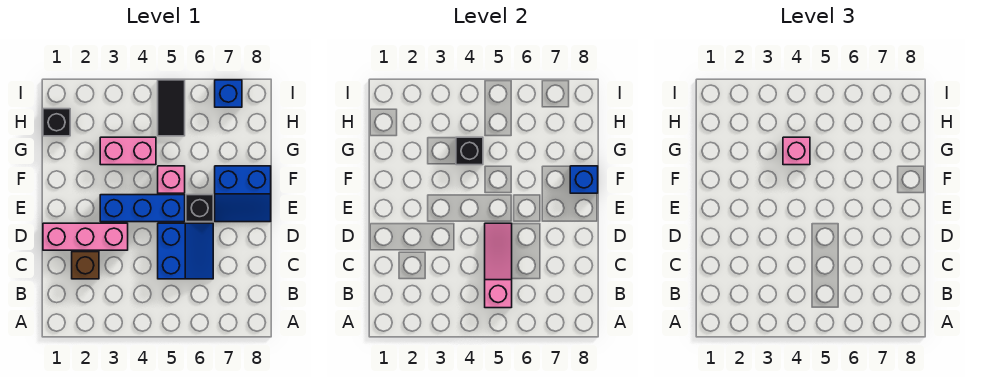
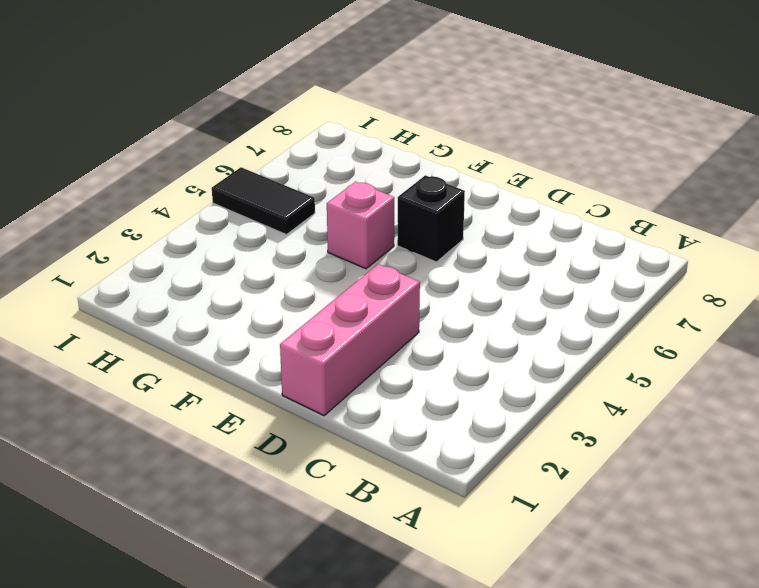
none -> brown 1x1 brick [72,252,99,279]
none -> blue 2x2 slope [158,223,213,279]
none -> blue 1x3 brick [100,195,185,222]

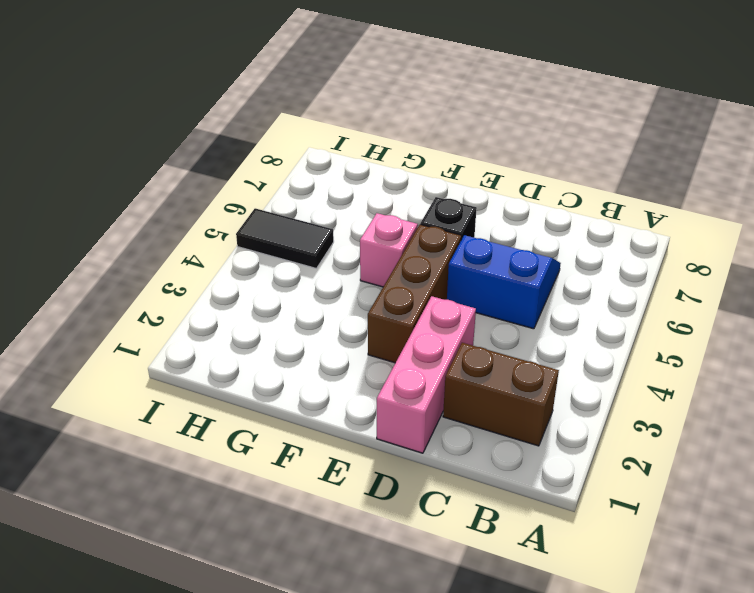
brown 1x2 brick [443,343,559,446] -> brown 1x1 brick [72,252,99,279]
brown 1x3 brick [368,224,462,363] -> blue 1x3 brick [100,195,185,222]
none -> blue 2x2 slope [215,166,271,222]
none -> pink 1x2 brick [100,137,156,165]
none -> black 1x1 brick [43,109,70,136]

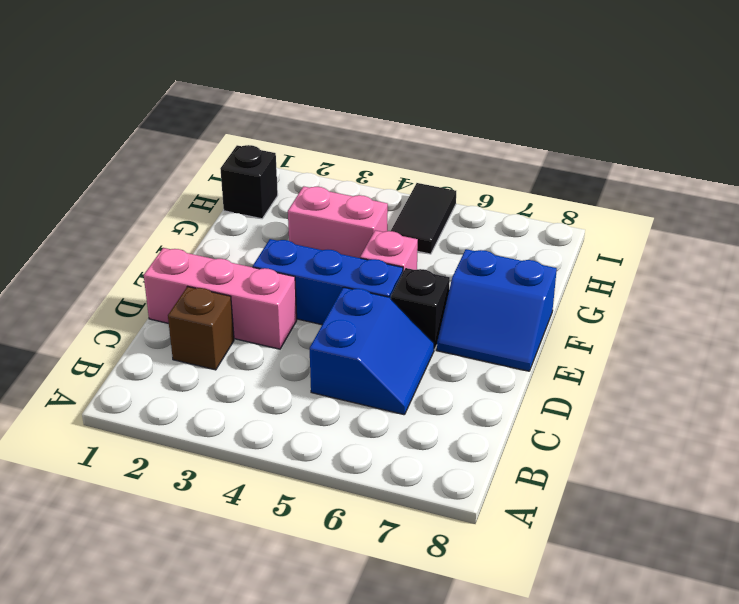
none -> blue 1x1 brick [215,80,242,107]
none -> pink 1x3 slope [485,223,512,308]
none -> blue 1x1 brick [570,166,598,193]

